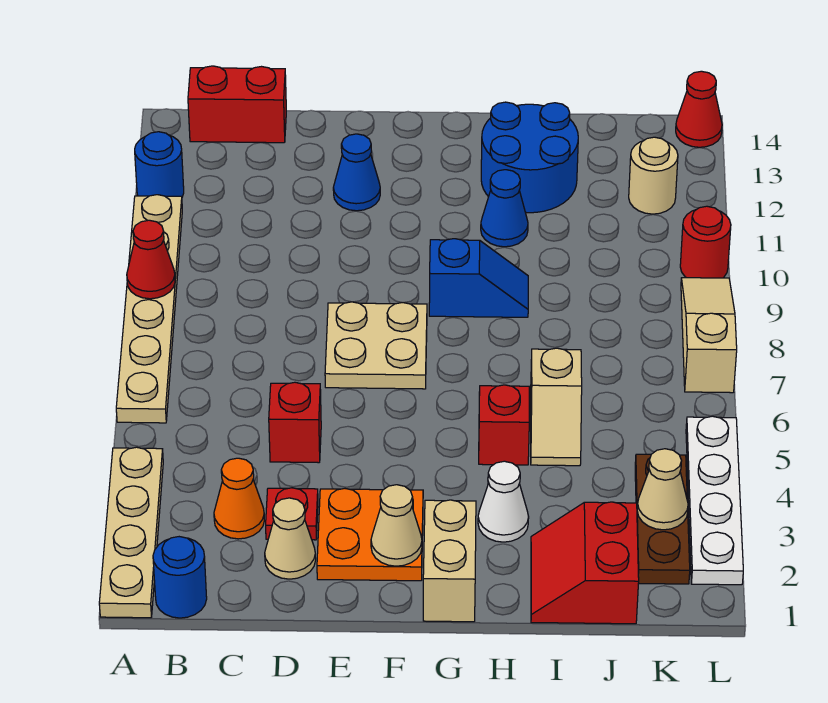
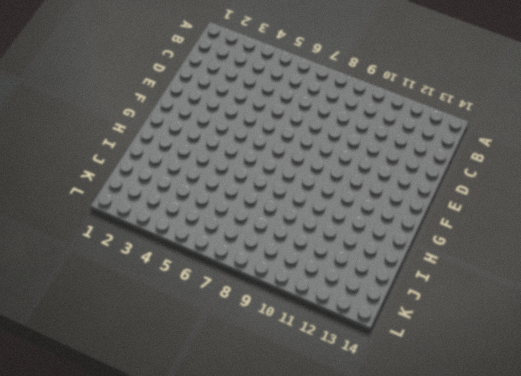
none -> tan 1x4 plate [99,447,163,618]
none -> tan 1x6 plate [116,195,182,423]
none -> blue 1x1 round brick [135,132,184,197]

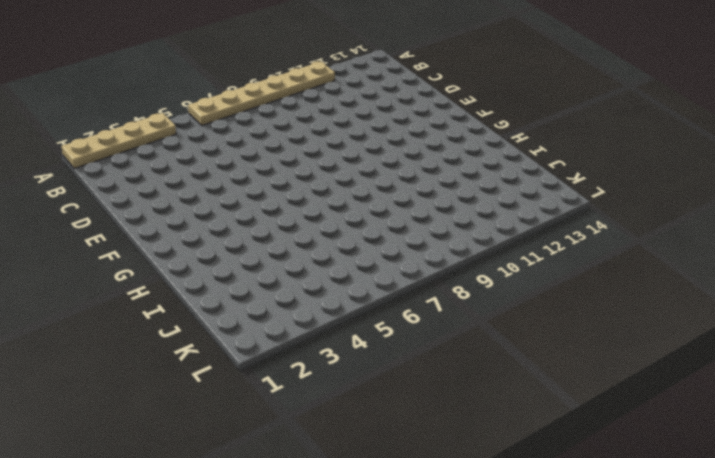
none -> blue 1x1 round brick [135,132,184,197]
none -> blue 1x1 round brick [153,537,207,618]
none -> red 1x2 brick [188,66,286,143]

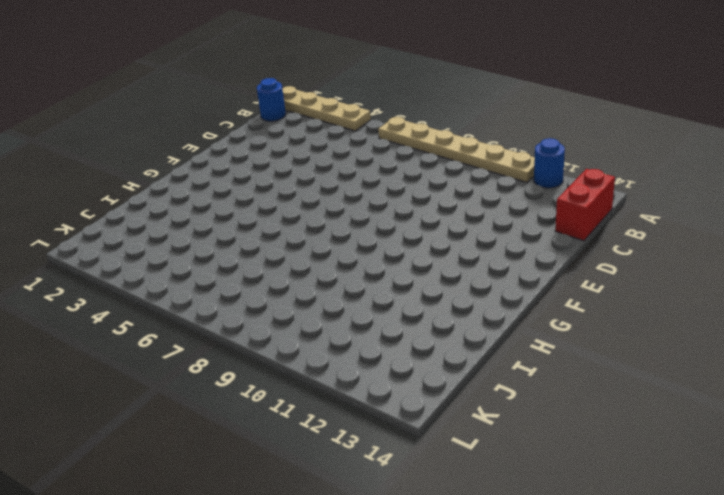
none -> orange 1x1 cone [214,458,264,539]
none -> tan 1x1 cone [265,498,316,579]
none -> red 1x1 plate [266,488,318,540]

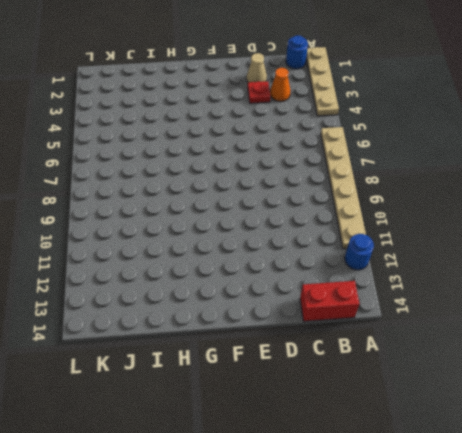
none -> red 1x1 brick [269,382,321,463]
none -> orange 2x2 plate [317,489,423,581]
none -> tan 2x2 plate [325,302,427,389]

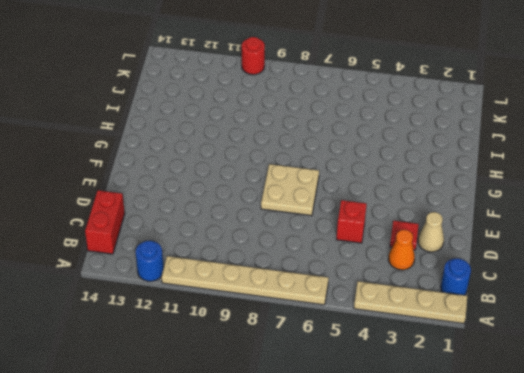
none -> orange 2x2 plate [317,489,423,581]
none -> blue 1x1 cone [333,134,380,211]
none -> tan 1x2 brick [423,500,476,622]

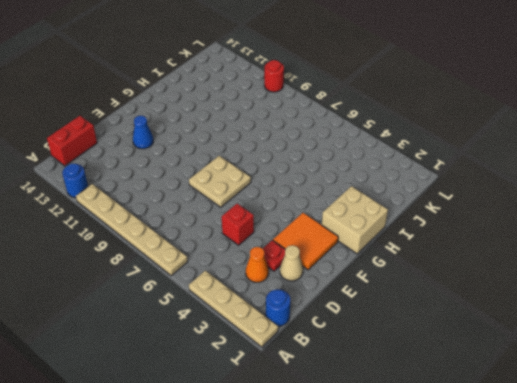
orange 2x2 tile [273,213,338,270] -> orange 2x2 plate [317,489,423,581]
tan 2x2 brick [322,186,388,254] -> tan 1x2 brick [423,500,476,622]
none -> blue 1x2 slope [429,239,528,317]
none -> white 1x1 cone [478,461,529,542]
none -> red 1x1 brick [479,385,529,465]

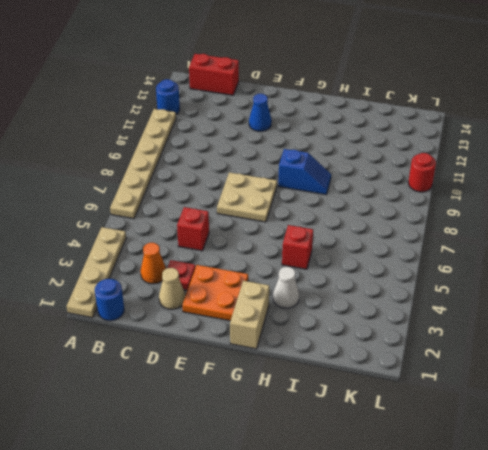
none -> blue 1x1 cone [481,170,528,247]
none -> blue 2x2 round brick [481,102,578,213]
none -> red 2x2 slope [531,502,639,624]

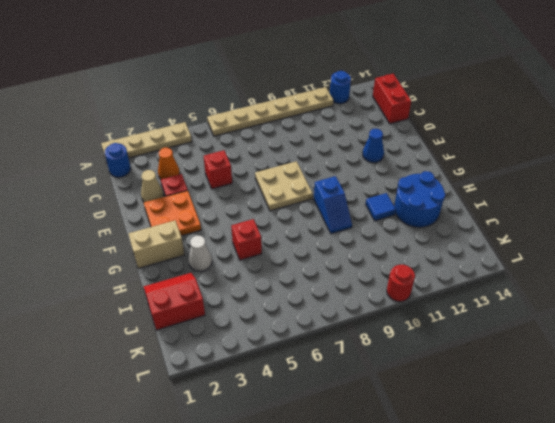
blue 1x1 tile [366,193,396,221] -> blue 1x1 cone [481,170,528,247]
none -> tan 1x2 slope [531,348,582,466]
none -> brown 1x3 plate [635,454,690,584]
none -> tan 1x1 round brick [629,137,678,214]

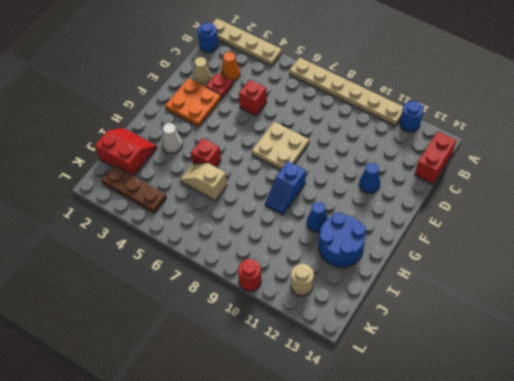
none -> tan 1x2 brick [423,500,476,622]
none -> white 1x4 plate [686,416,743,585]
none -> tan 1x3 slope [681,278,737,393]

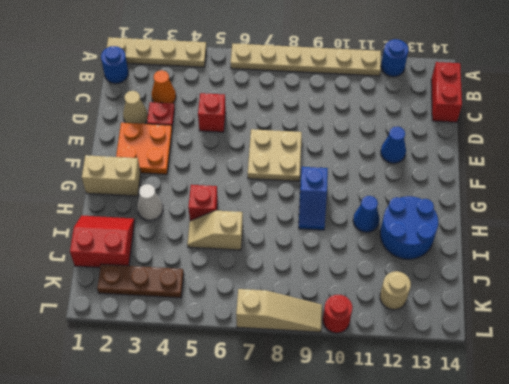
none -> white 1x4 plate [686,416,743,585]
none -> red 1x1 cone [676,71,722,147]
none -> red 1x1 cone [127,220,175,299]

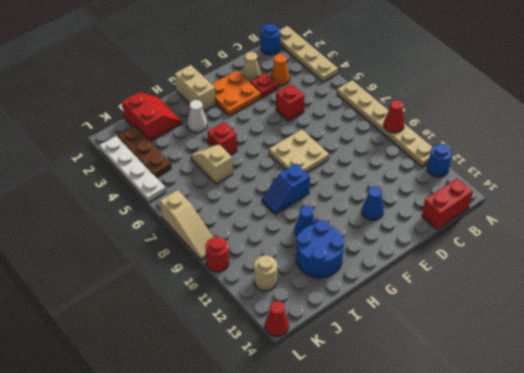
none -> tan 1x1 cone [371,485,422,566]
none -> tan 1x1 cone [637,449,688,530]

